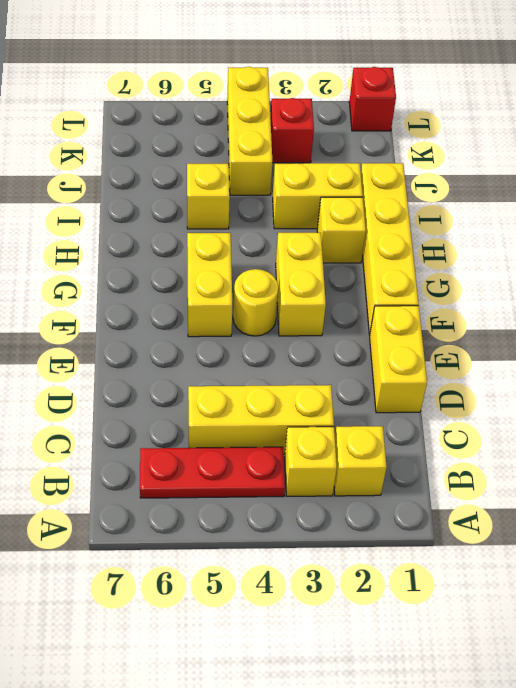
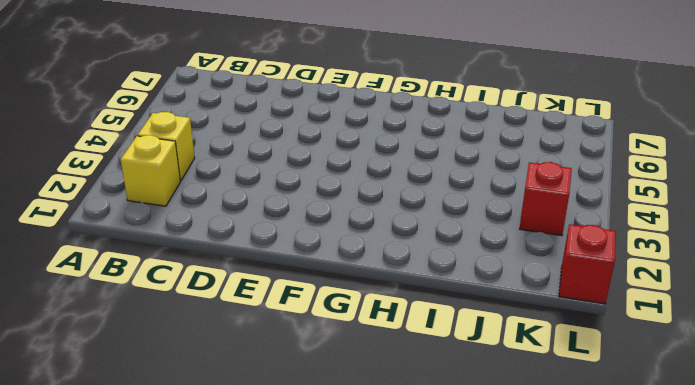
none -> red 1x3 plate [140,447,285,498]
none -> yellow 1x3 brick [188,385,334,454]
none -> yellow 1x2 brick [370,306,427,413]

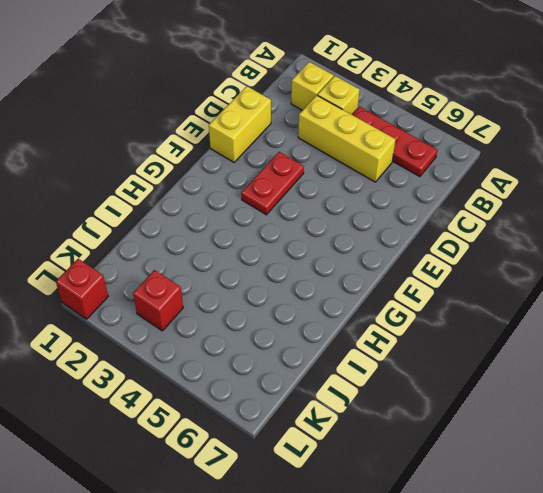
red 1x2 plate [241,152,304,215] -> yellow 1x2 brick [276,233,326,336]
none -> yellow 1x4 brick [361,163,419,335]
none -> yellow 1x1 round brick [233,269,278,336]
none -> yellow 1x2 brick [187,233,232,337]

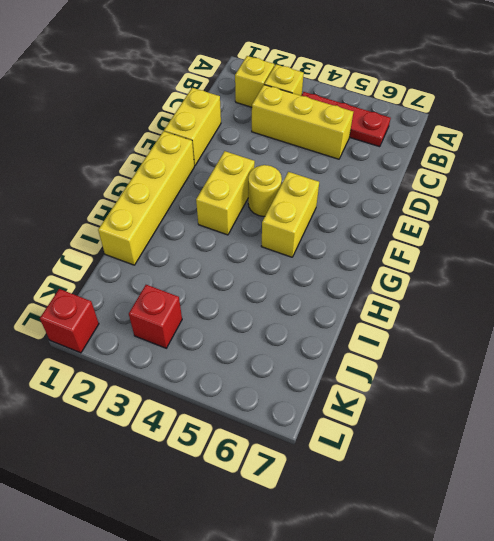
none -> yellow 1x1 brick [317,197,366,263]
none -> yellow 1x2 brick [273,163,363,229]
none -> yellow 1x1 brick [187,164,230,229]

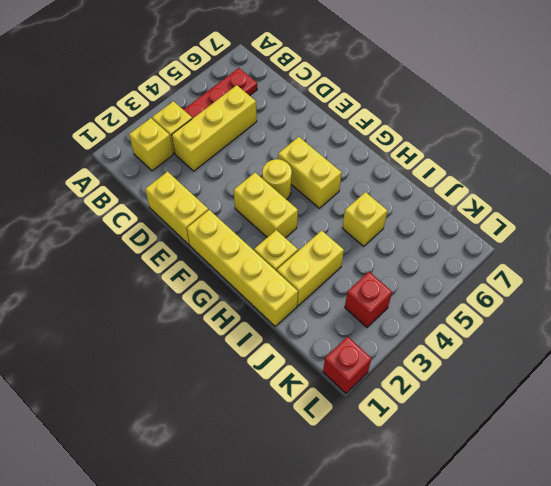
none -> yellow 1x3 brick [227,67,272,195]

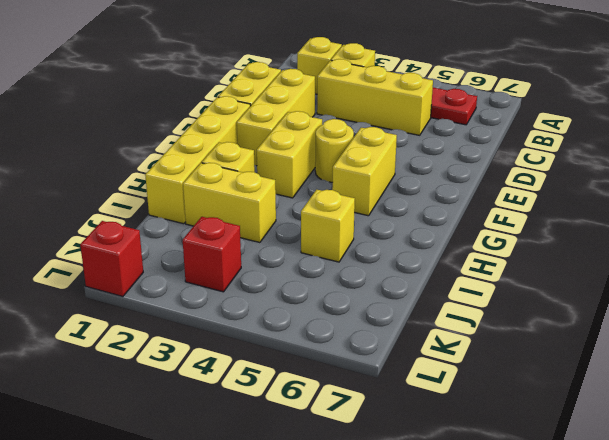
yellow 1x3 brick [237,69,315,166] -> yellow 1x3 brick moved to [227,67,272,195]

